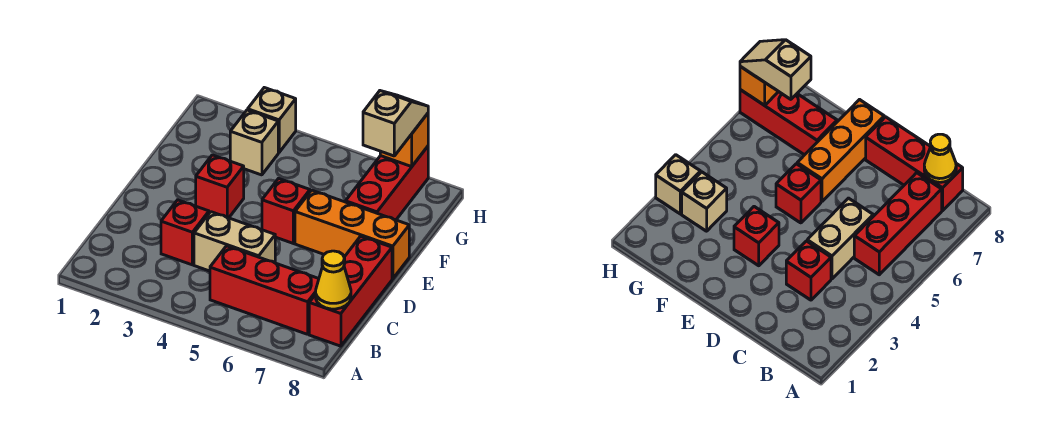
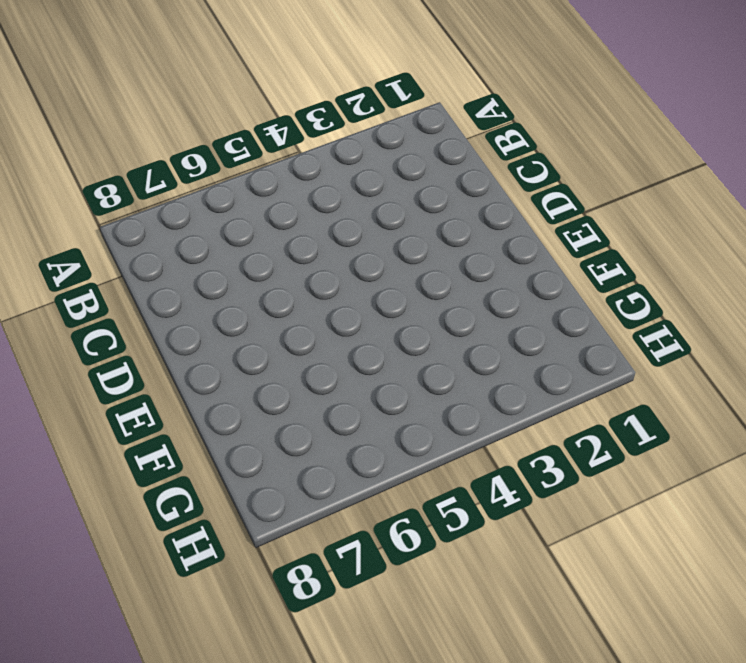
none -> red 1x3 brick [210,246,319,334]
none -> red 1x3 brick [309,236,392,346]
none -> red 1x1 brick [161,200,209,265]

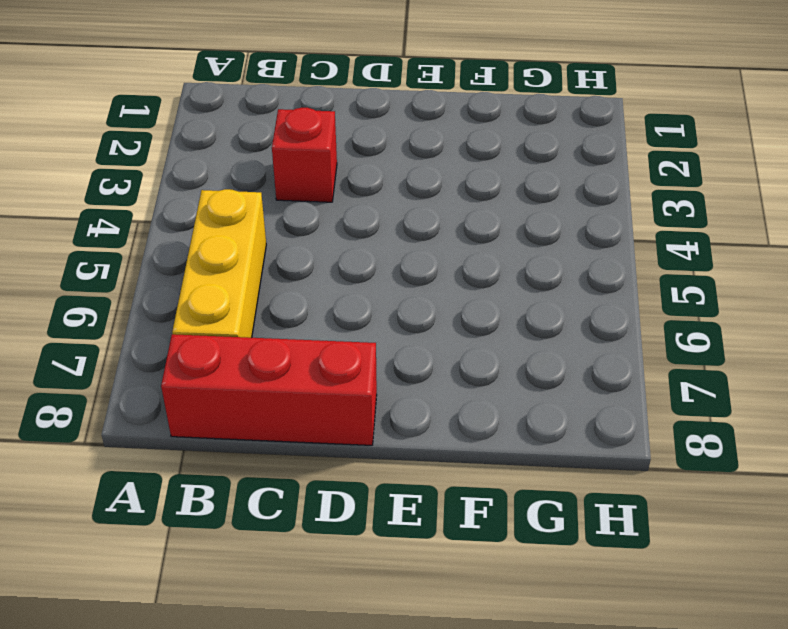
yellow 1x3 brick [172,189,266,338] -> red 1x3 brick [210,246,319,334]
none -> tan 1x2 brick [194,212,275,271]
none -> red 1x1 brick [196,155,244,218]
none -> red 1x1 brick [262,179,310,243]

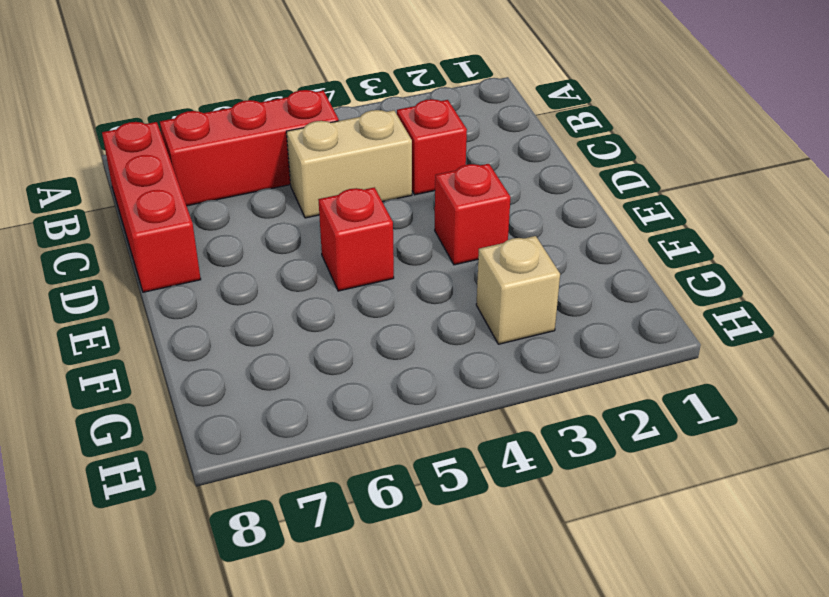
none -> orange 1x3 brick [295,190,409,279]
none -> red 1x3 brick [346,146,428,220]
none -> tan 1x1 brick [248,88,296,152]

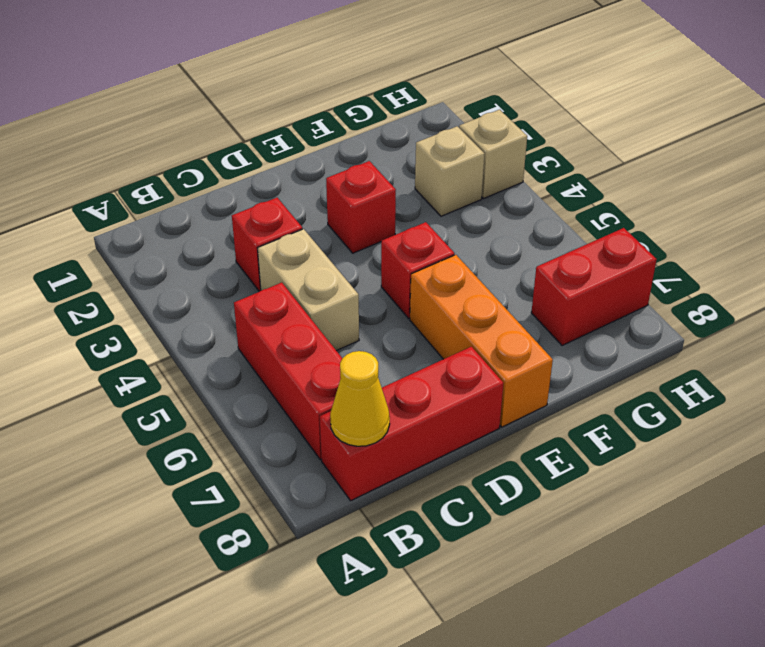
red 1x2 brick [531,228,657,346] -> red 1x3 brick [346,146,428,220]
none -> orange 1x1 brick [380,113,428,167]
none -> tan 1x2 slope [363,91,428,156]

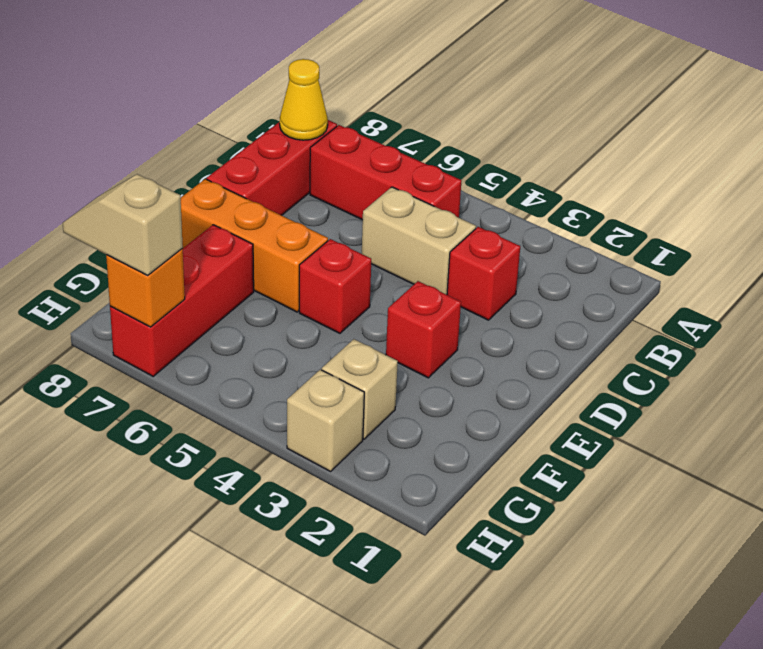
tan 1x2 slope [63,174,183,275] -> tan 1x2 slope turned to [363,91,428,156]

